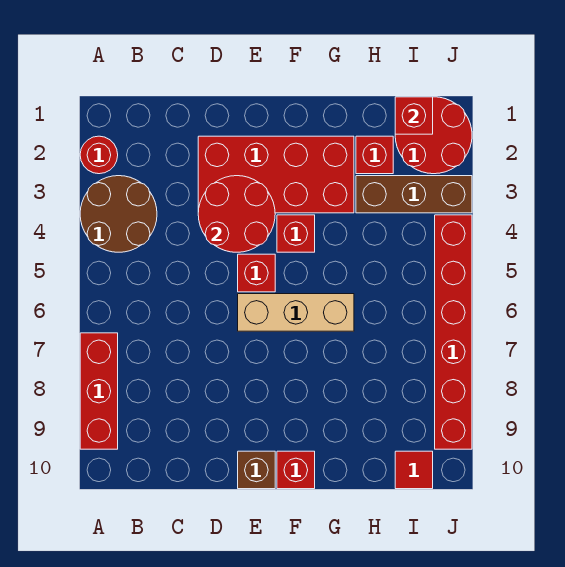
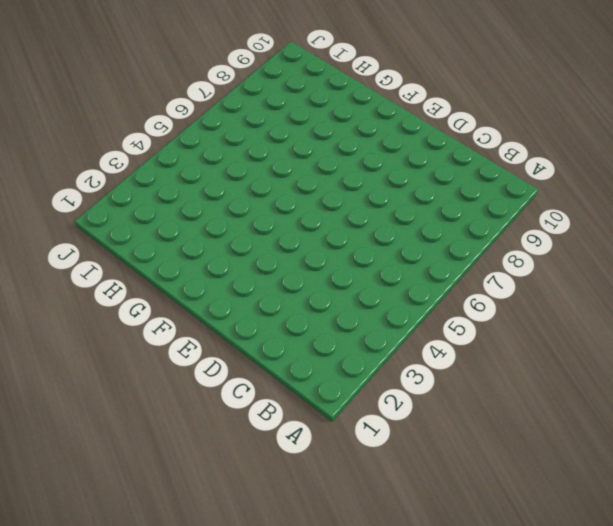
none -> red 1x1 round brick [80,136,118,174]
none -> brown 2x2 round brick [80,176,157,252]
none -> red 1x3 brick [80,333,118,449]

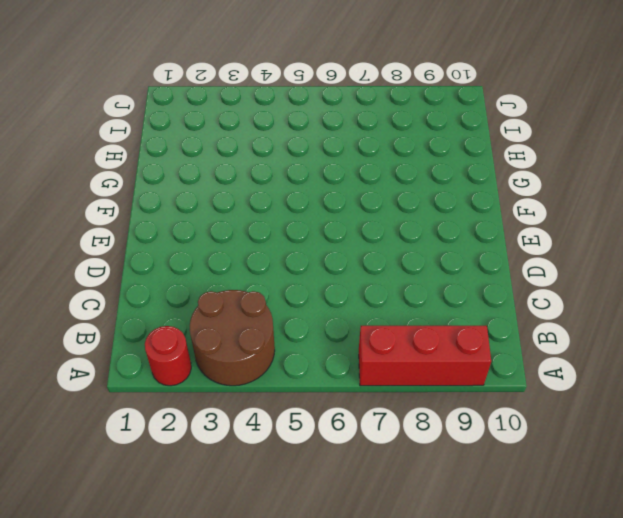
none -> red 2x4 brick [198,136,354,213]
none -> red 1x1 brick [238,254,275,292]
none -> tan 1x3 brick [238,294,354,331]

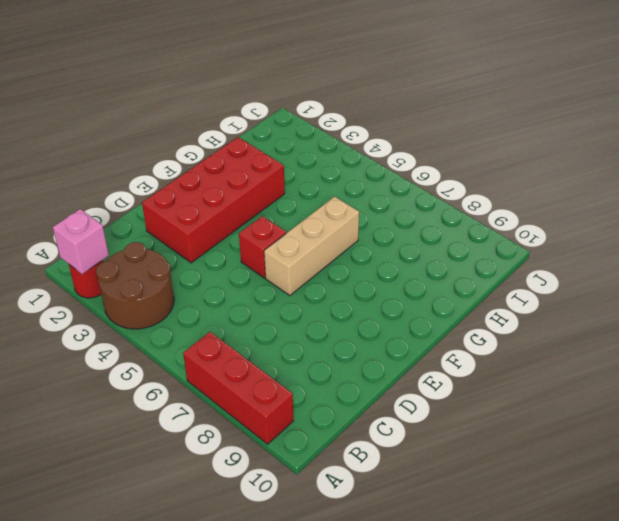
pink 1x1 brick [53,209,109,274] -> none
none -> brown 1x1 brick [238,451,275,489]
none -> red 1x1 brick [277,215,315,252]
none -> red 1x1 brick [277,451,315,489]

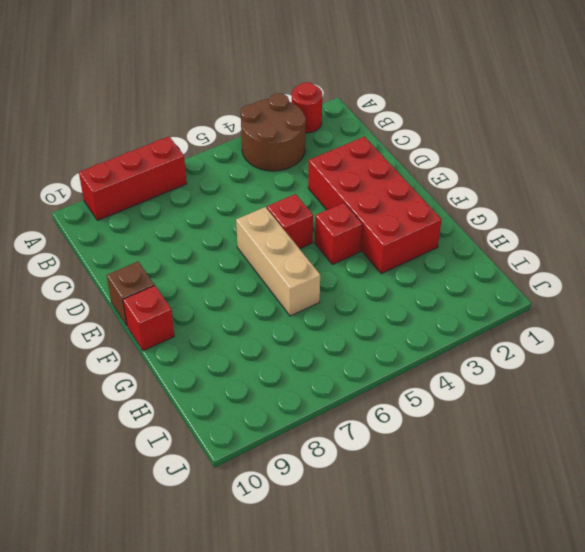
none -> red 1x1 brick [356,136,393,174]
none -> brown 1x3 brick [356,176,472,213]
none -> red 2x2 round brick [395,97,472,174]

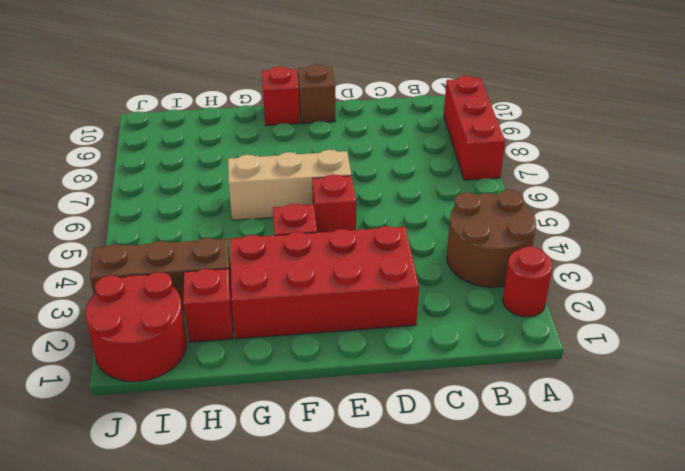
none -> red 1x1 tile [395,451,433,489]
none -> red 1x6 brick [435,215,472,449]
none -> red 2x2 round brick [198,176,275,252]

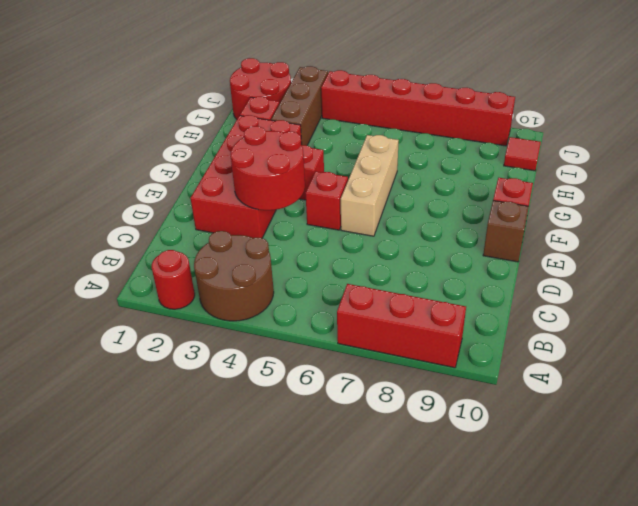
none -> red 1x1 brick [395,97,433,134]

